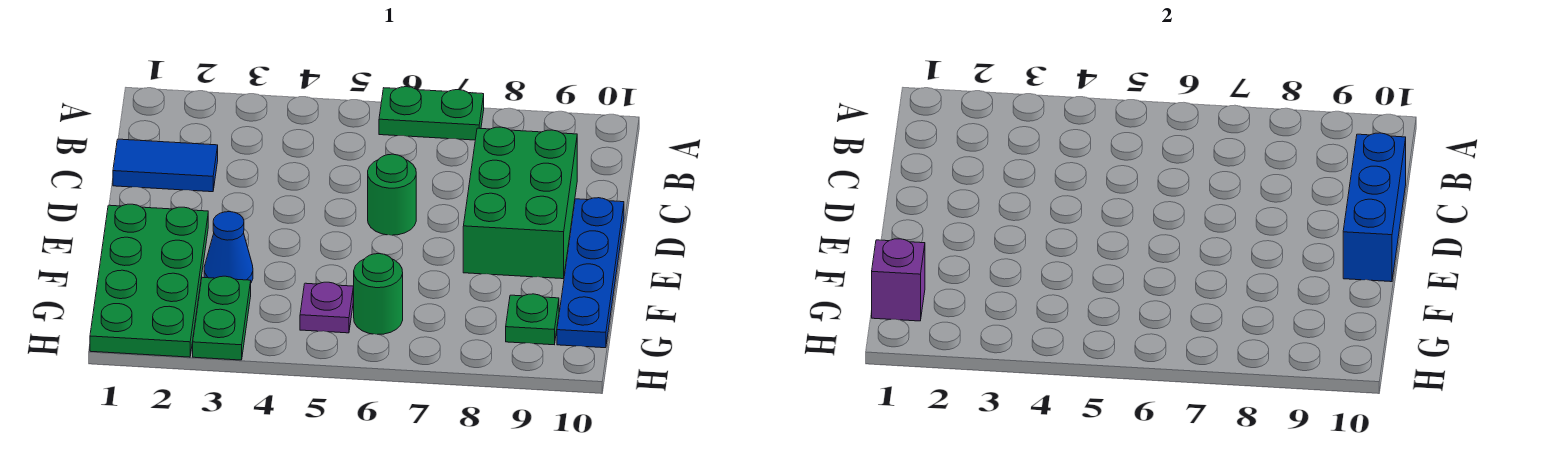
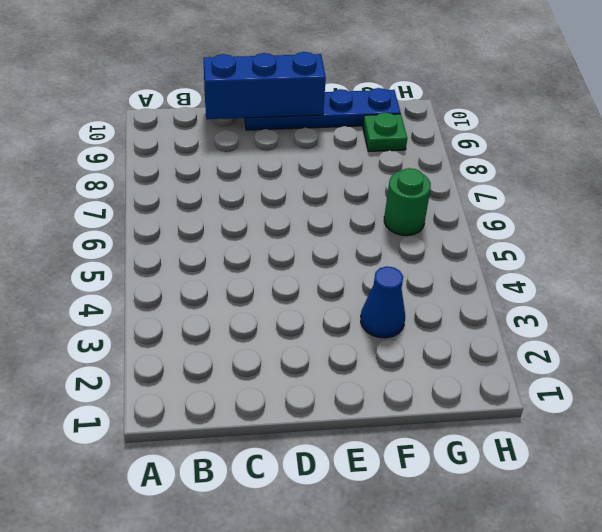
none -> green 1x2 plate [379,87,484,140]
none -> blue 1x2 tile [113,139,218,192]
none -> green 2x3 brick [463,127,577,279]

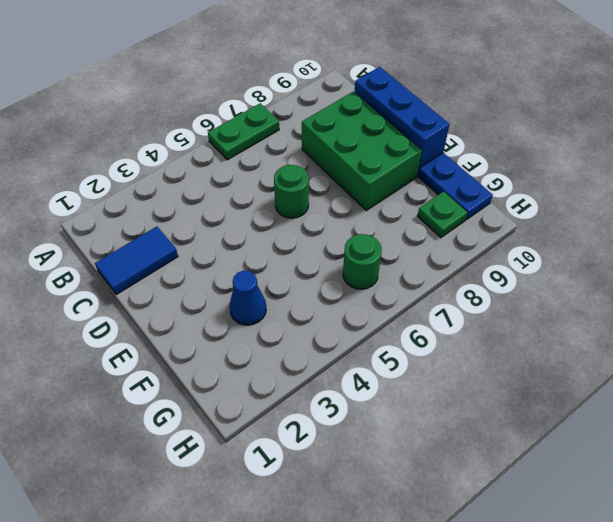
none -> green 2x4 plate [90,204,208,357]
none -> green 1x2 plate [193,276,251,360]
none -> purple 1x1 plate [300,282,353,333]

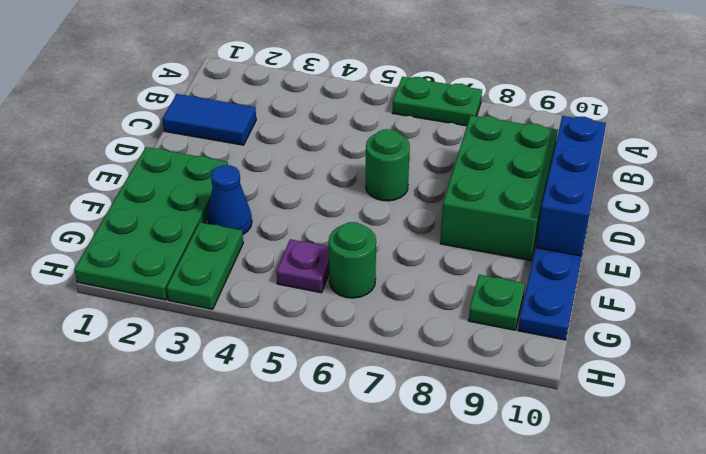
none -> purple 1x1 brick [872,239,925,321]

